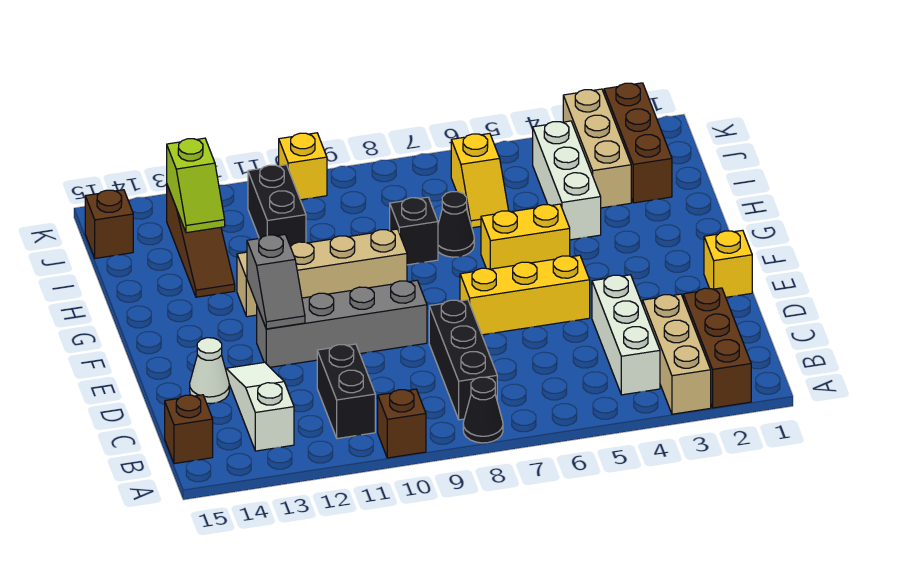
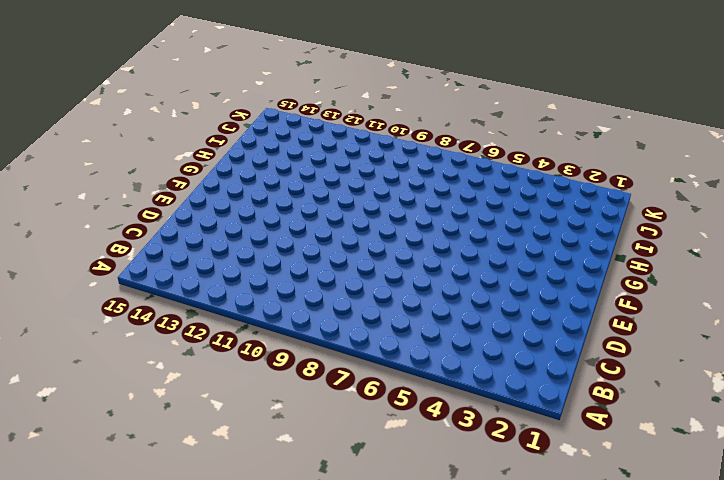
none -> brown 1x3 brick [683,288,751,408]
none -> tan 1x3 brick [643,294,711,414]
none -> black 1x1 cone [463,377,503,443]

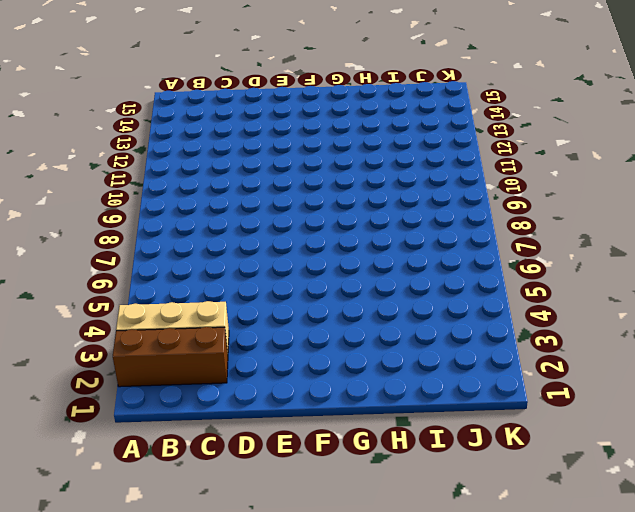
none -> black 1x1 cone [463,377,503,443]
none -> brown 1x1 brick [378,389,426,458]
none -> white 1x3 brick [592,275,660,395]

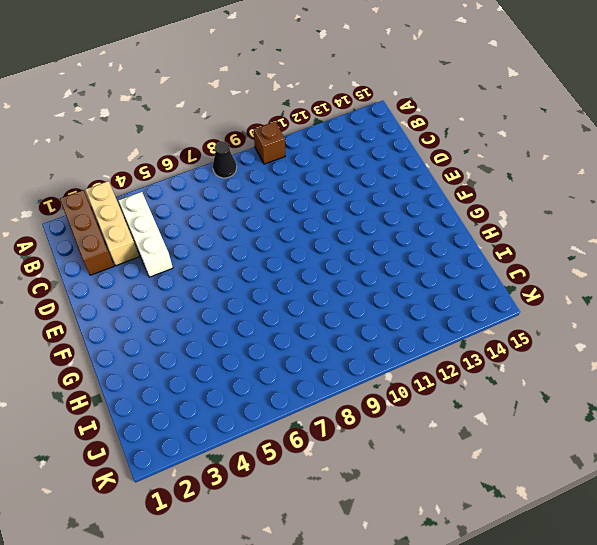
none -> black 1x3 brick [429,300,497,420]
none -> black 1x2 brick [317,344,375,439]
none -> white 1x3 slope [226,362,294,451]

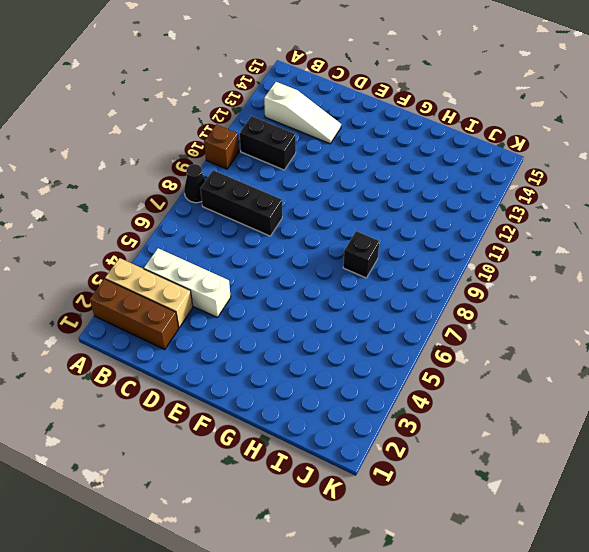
none -> brown 1x1 brick [165,395,213,464]
none -> white 1x1 cone [190,338,229,403]
none -> yellow 1x1 brick [704,230,752,297]

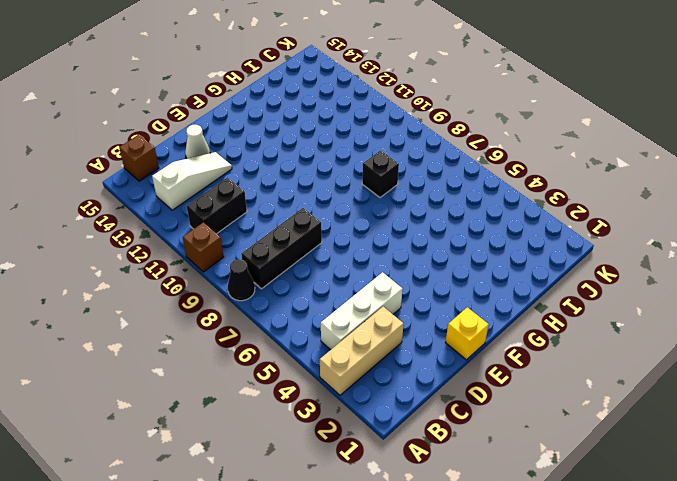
none -> brown 1x3 brick [683,288,751,408]
none -> yellow 1x3 brick [460,255,590,335]
none -> grey 1x4 brick [257,280,427,367]

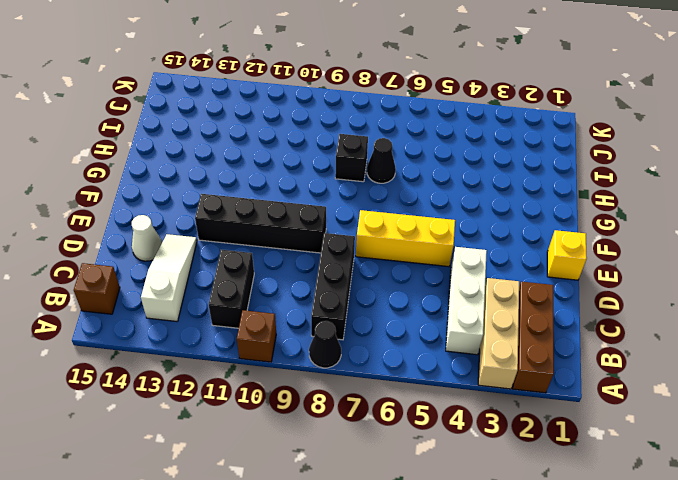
black 1x4 brick [195,194,326,253] -> grey 1x4 brick [257,280,427,367]
none -> yellow 1x2 brick [481,204,570,269]
none -> tan 1x4 brick [237,229,407,317]
none -> white 1x3 brick [533,121,601,240]

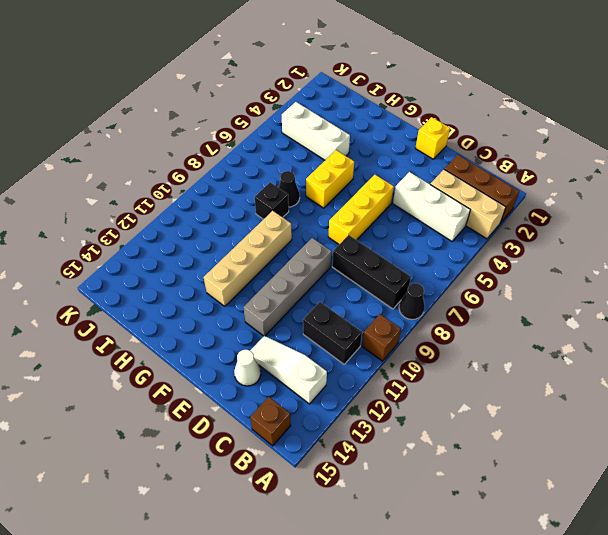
none -> brown 1x3 slope [167,185,235,297]
none -> brown 1x3 brick [604,83,672,203]
none -> tan 1x3 brick [563,89,631,208]

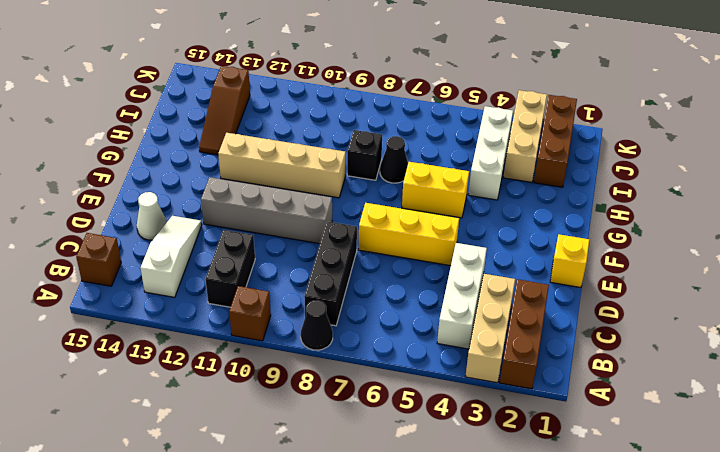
none -> yellow 1x2 slope [451,133,509,228]
none -> black 1x2 brick [248,165,306,246]
none -> brown 1x1 brick [85,190,133,258]

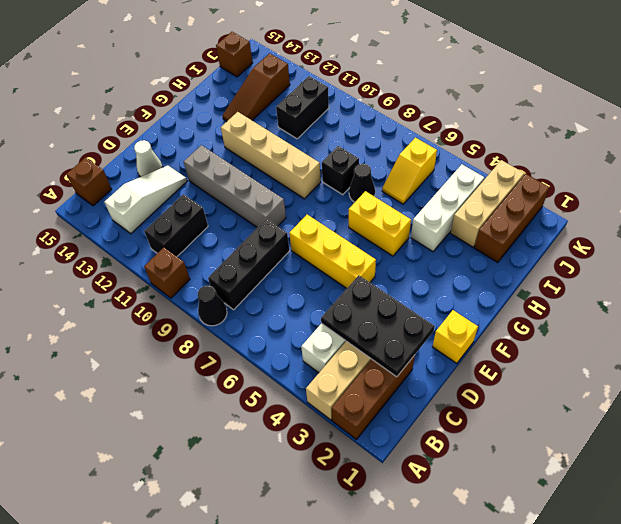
black 2x3 plate [321,275,435,377] -> none
none -> yellow 1x1 brick [279,133,327,200]
none -> grey 1x2 slope [247,235,305,329]
none -> lime 1x2 slope [167,138,225,233]

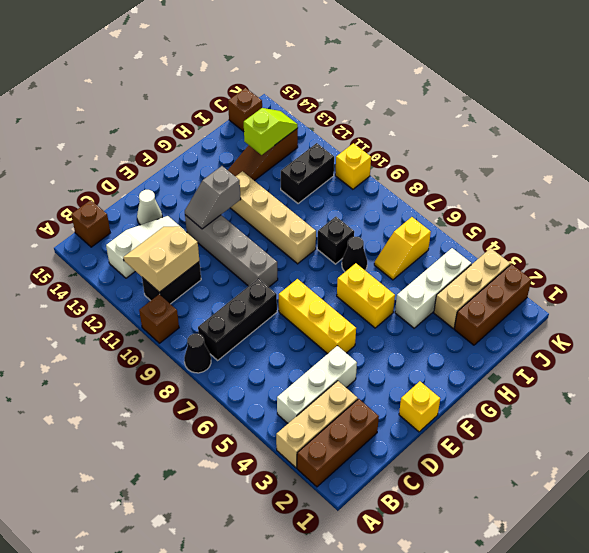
tan 2x2 slope [123,226,199,292] -> none
lime 1x2 slope [244,108,298,155] -> lime 1x2 slope turned to [167,138,225,233]

